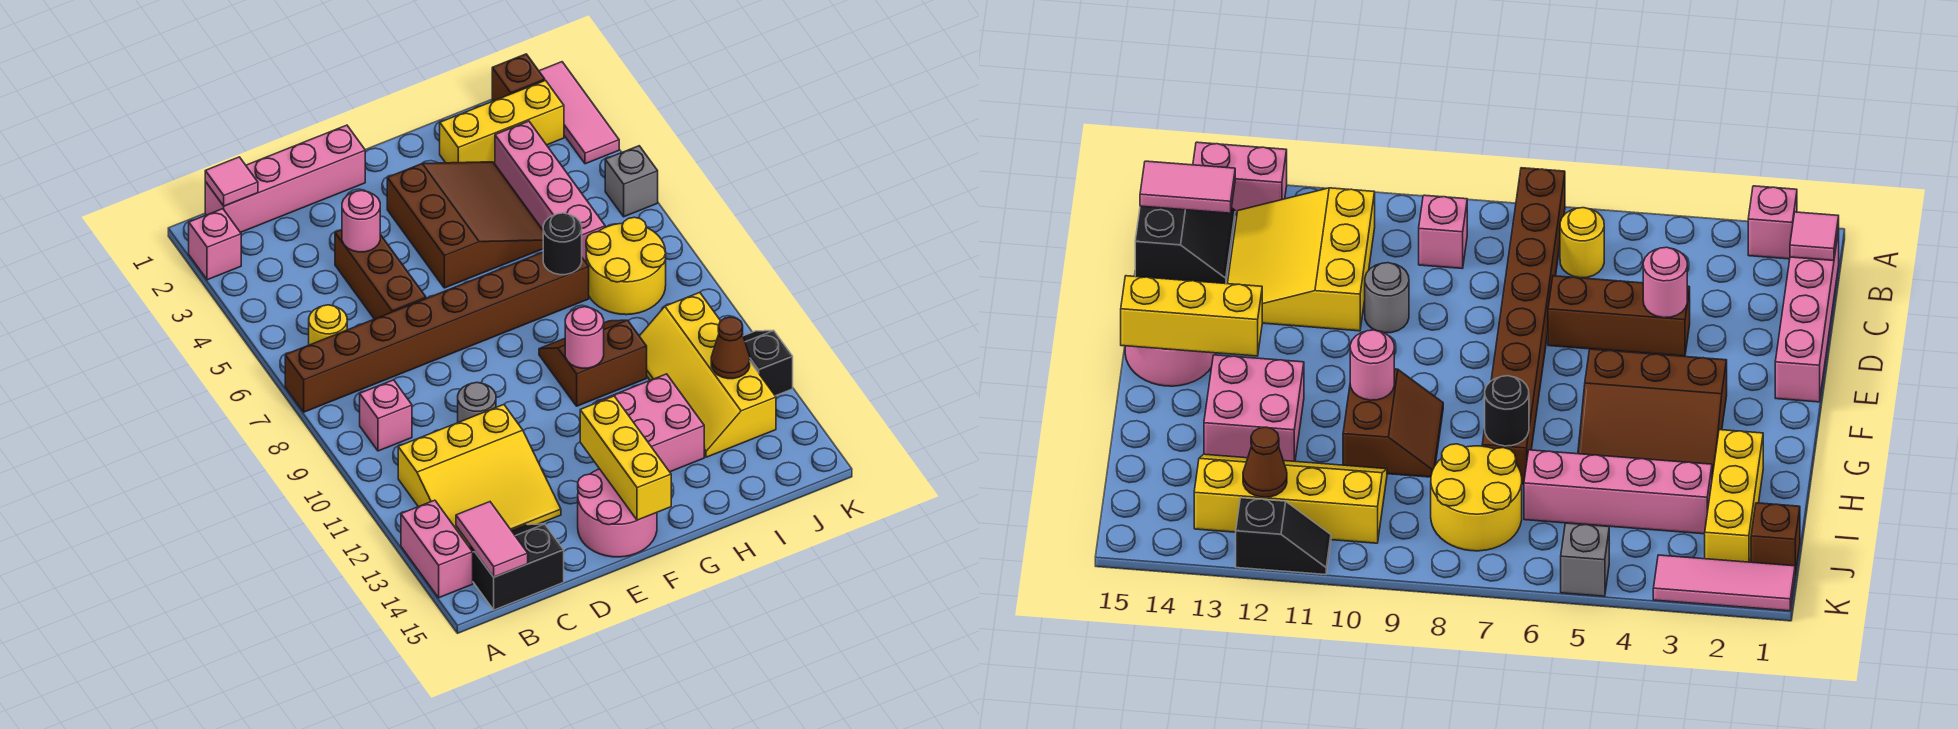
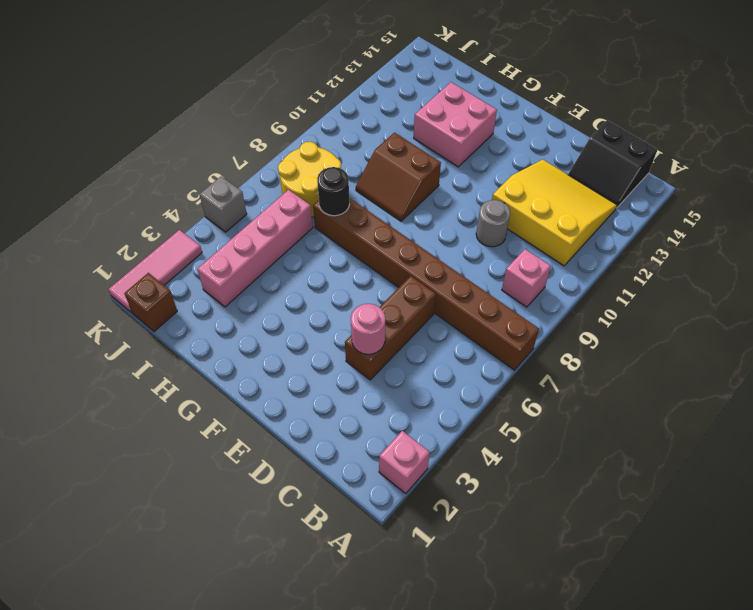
none -> pink 1x2 brick [401,500,473,598]
none -> pink 1x4 brick [205,125,365,233]
none -> yellow 1x1 round brick [309,305,347,345]

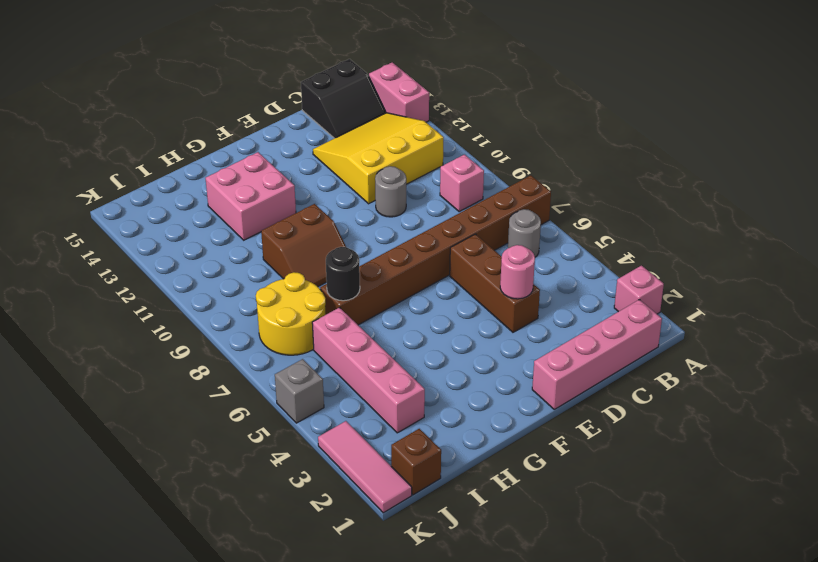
grey 1x1 round brick [508,209,541,257] -> yellow 1x1 round brick [309,305,347,345]
none -> pink 2x2 round brick [578,469,657,557]
none -> brown 3x3 slope [387,162,543,288]
none -> yellow 1x3 brick [440,81,564,164]

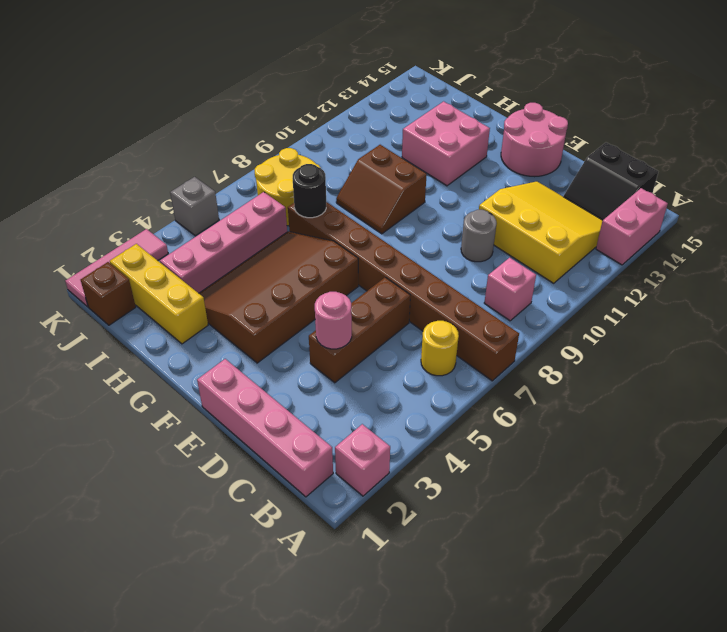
brown 3x4 slope [199,231,358,363] -> brown 3x3 slope [387,162,543,288]
none -> yellow 2x4 slope [640,292,776,457]
none -> black 1x2 slope [743,330,793,396]
none -> pink 1x1 tile [205,157,258,206]

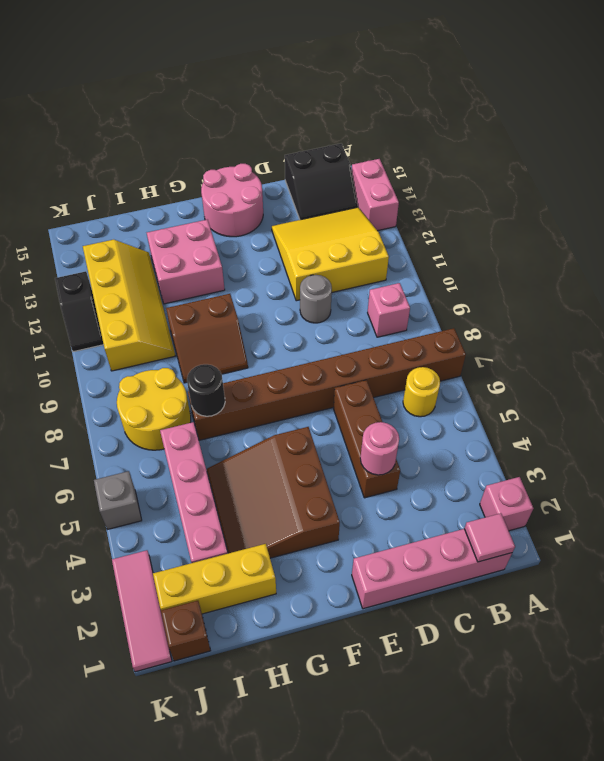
none -> pink 1x2 tile [456,502,528,577]
none -> yellow 1x3 brick [580,396,671,520]
none -> pink 1x1 round brick [565,307,604,368]

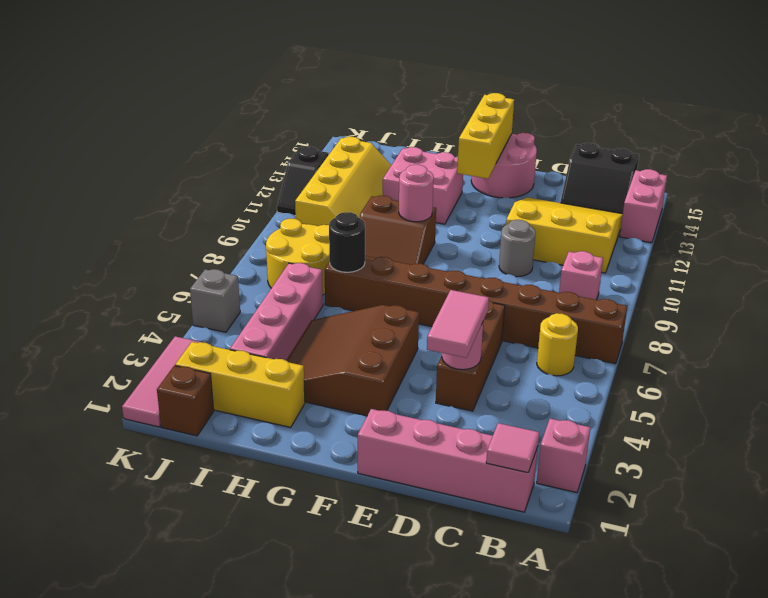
pink 1x2 tile [427,290,489,358] -> pink 1x2 tile moved to [456,502,528,577]
none -> brown 1x1 cone [711,317,750,379]

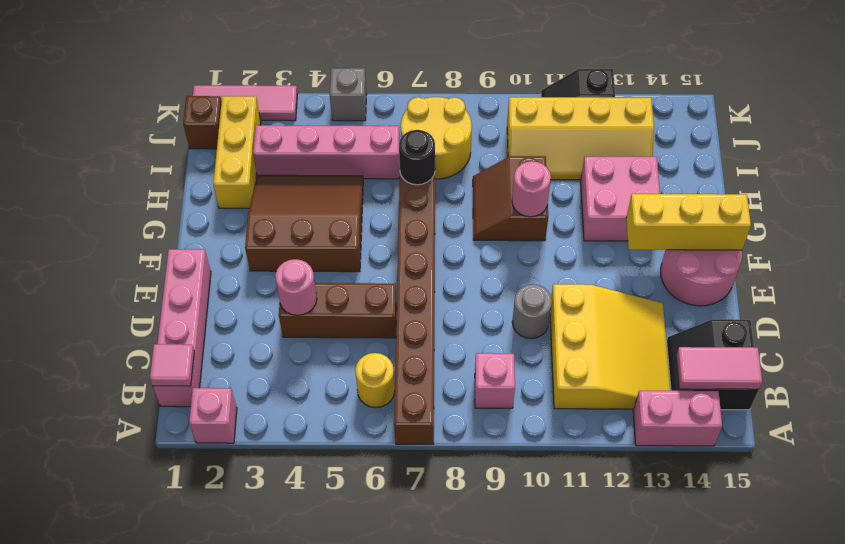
none -> brown 1x1 cone [711,317,750,379]

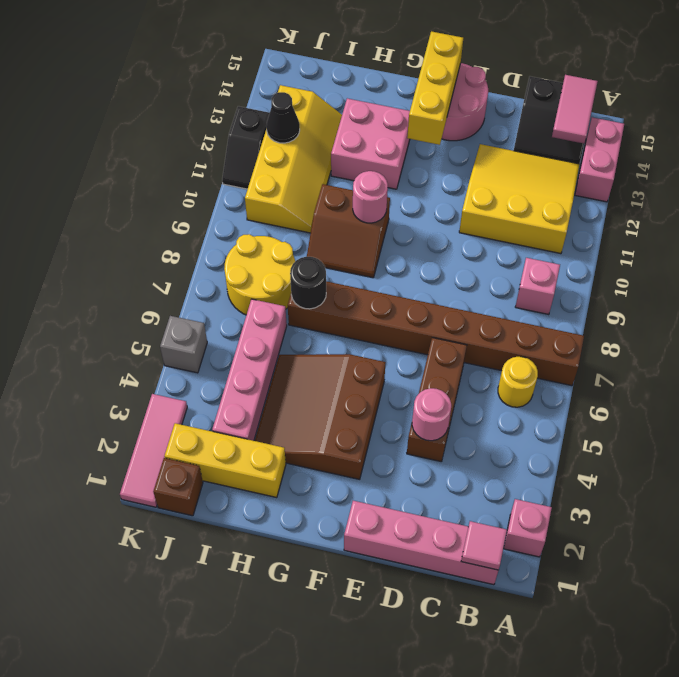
black 1x1 cone [266,92,300,143] -> brown 1x1 cone [711,317,750,379]
none -> grey 1x1 round brick [458,382,496,422]

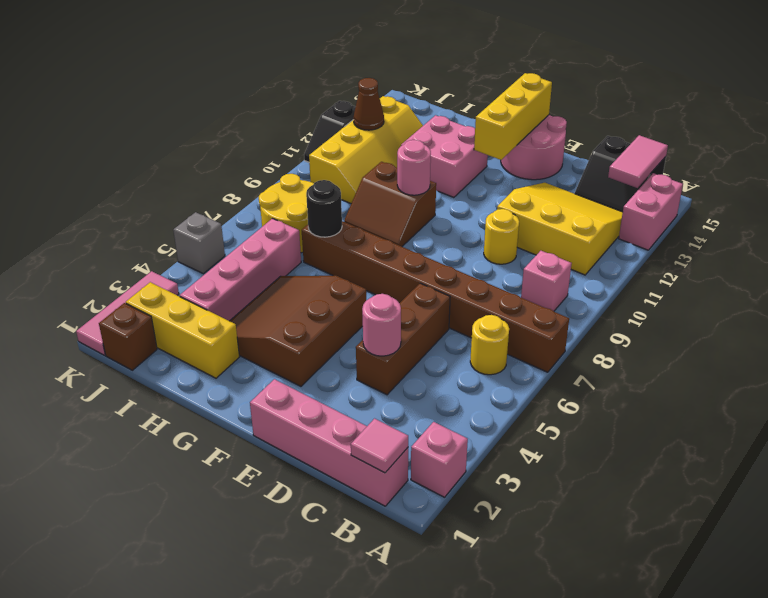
yellow 1x1 round brick [484,209,519,264] -> grey 1x1 round brick [458,382,496,422]

